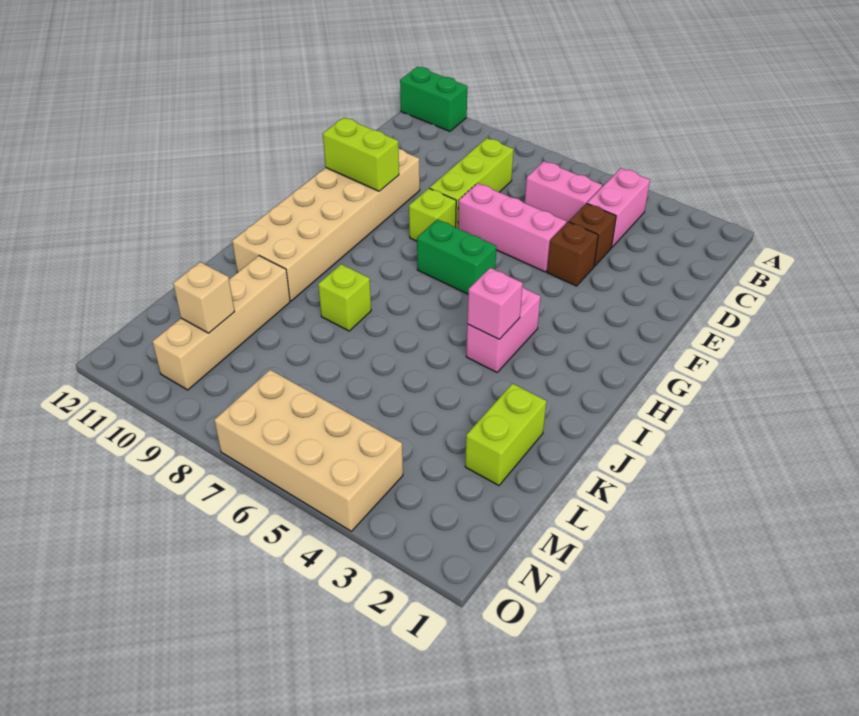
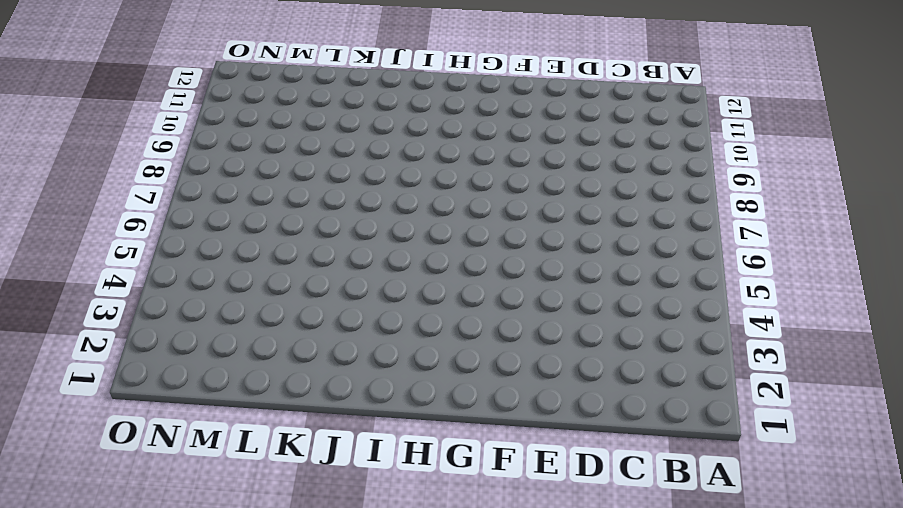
none -> green 1x2 brick [400,67,467,131]
none -> pink 1x2 brick [587,168,650,247]
none -> pink 1x2 brick [525,161,602,223]

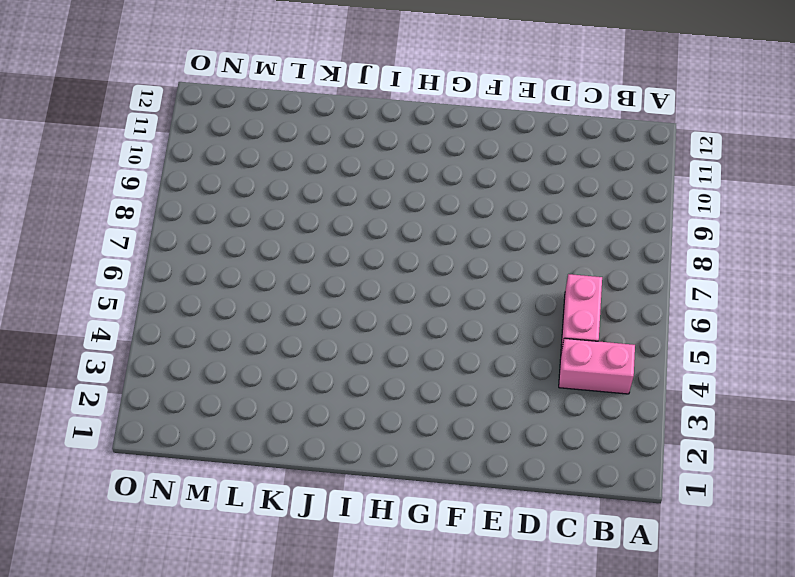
none -> green 1x2 brick [400,67,467,131]
none -> lime 1x3 brick [430,138,514,228]
none -> brown 1x1 brick [569,203,616,266]

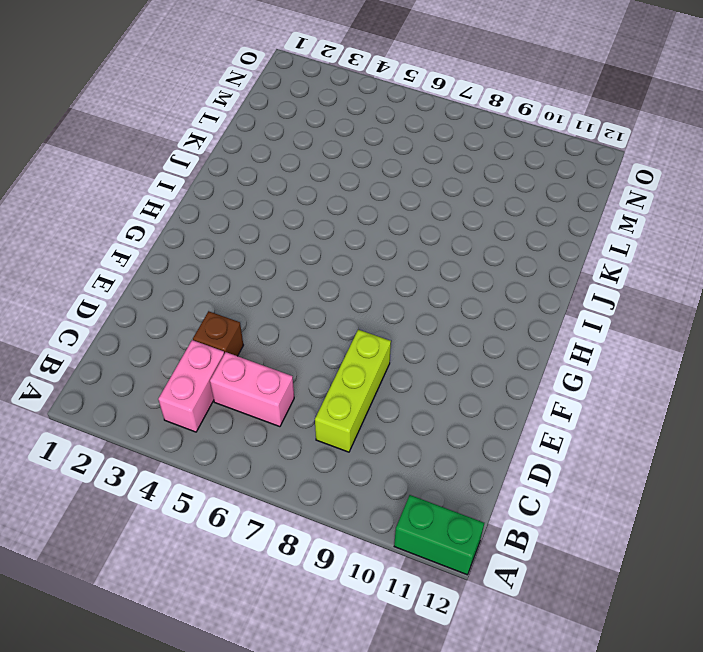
none -> brown 1x1 brick [547,222,598,286]
none -> pink 1x3 brick [458,183,567,272]
none -> tan 2x6 brick [232,149,420,301]

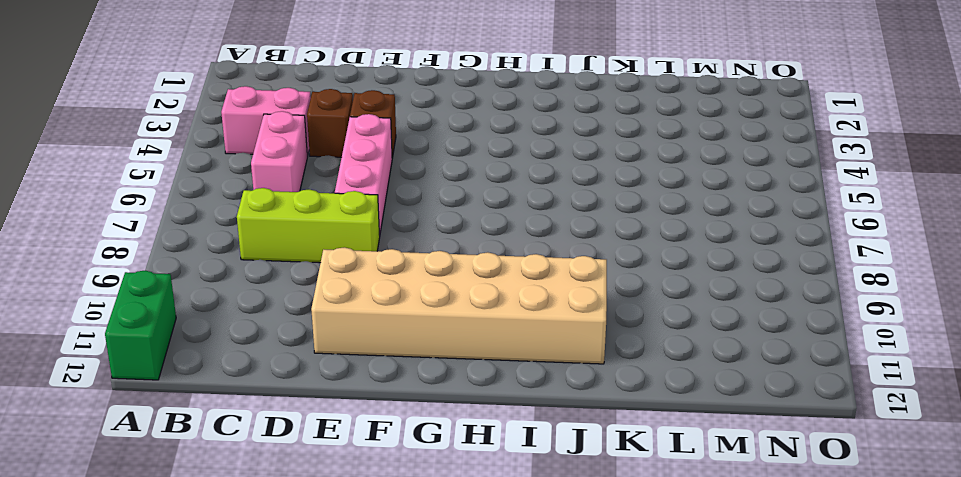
none -> lime 1x1 brick [409,188,456,241]
none -> green 1x2 brick [417,219,497,294]
none -> pink 1x2 brick [466,287,541,372]

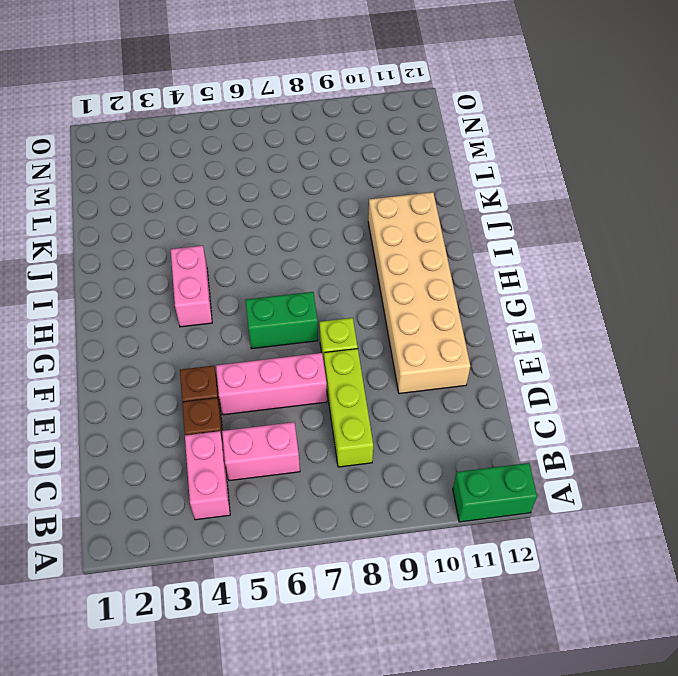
none -> lime 1x1 brick [318,264,371,331]
none -> lime 1x2 brick [465,383,547,486]
none -> tan 1x4 brick [152,256,290,390]

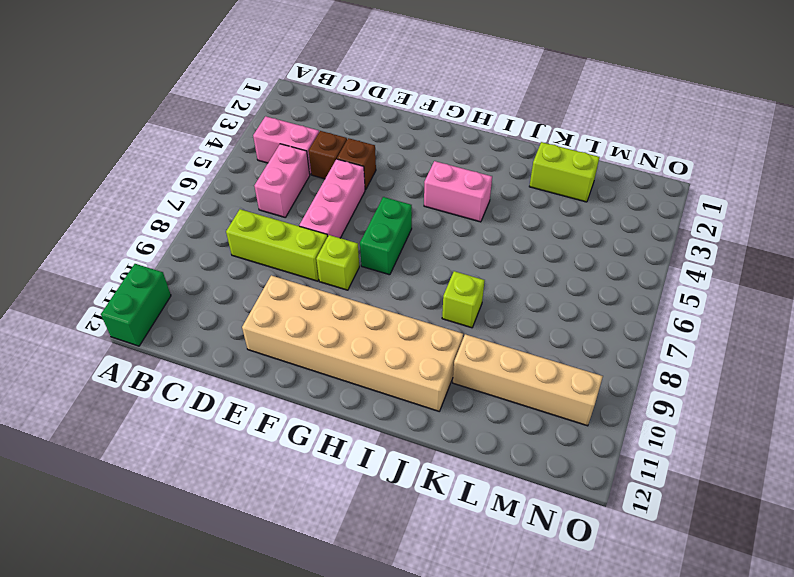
none -> tan 2x4 brick [214,370,403,531]
none -> lime 1x2 brick [323,118,399,191]
none -> pink 1x1 brick [467,268,523,339]

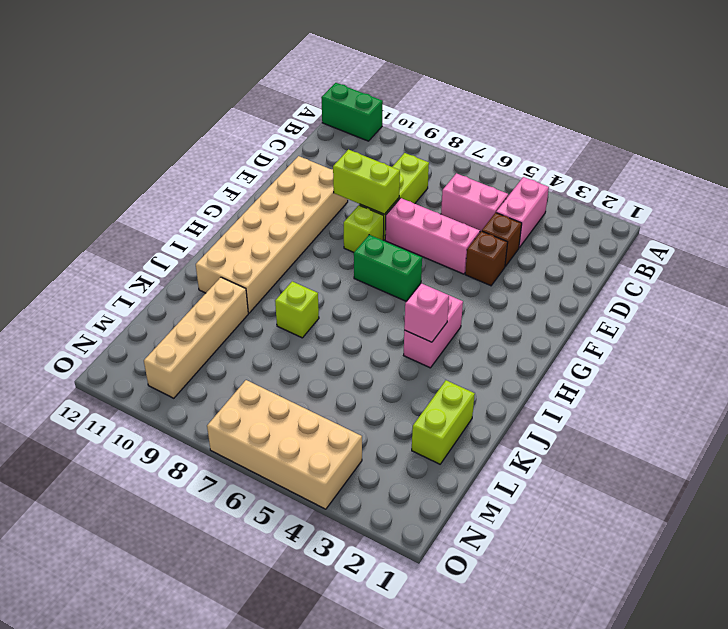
lime 1x2 brick [333,150,400,214] -> lime 1x2 brick moved to [323,118,399,191]
none -> tan 1x1 brick [173,262,235,333]

